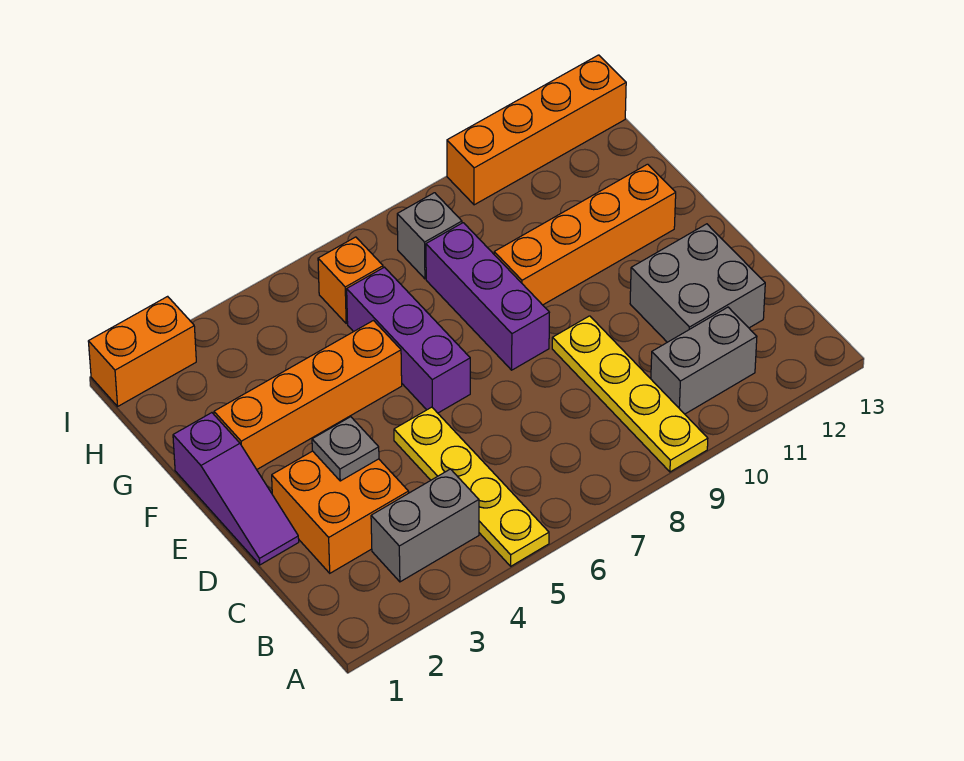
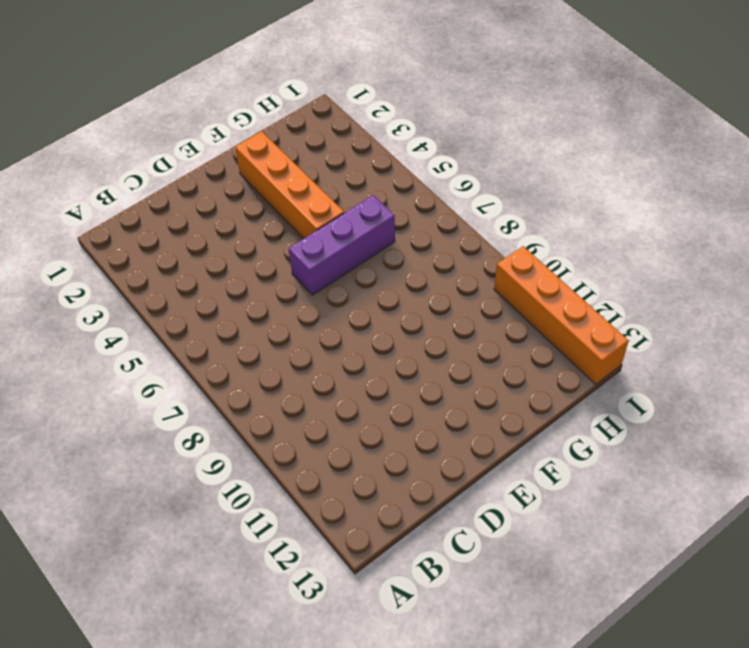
none -> yellow 1x4 plate [394,407,549,566]
none -> yellow 1x4 plate [552,316,708,472]
none -> grey 1x2 brick [371,469,479,582]

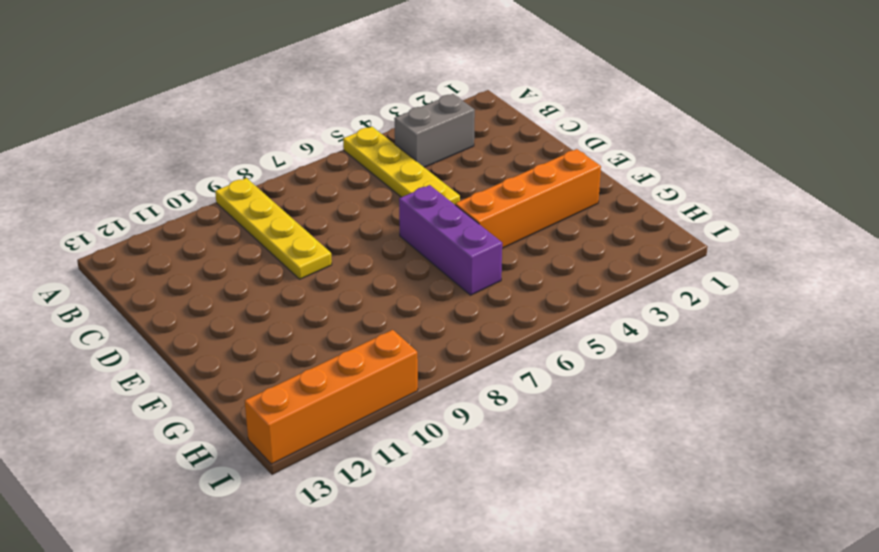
none -> grey 1x2 brick [651,307,757,414]
none -> orange 2x2 brick [272,451,409,573]
none -> grey 2x2 brick [630,224,765,342]

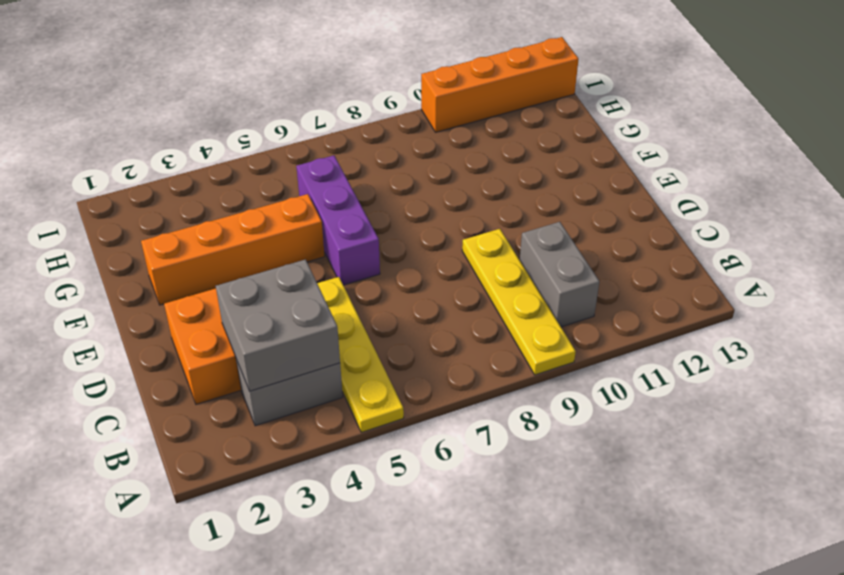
grey 2x2 brick [216,259,340,391] -> grey 2x2 brick moved to [630,224,765,342]
grey 1x2 brick [520,222,599,327] -> grey 1x2 brick turned to [651,307,757,414]
none -> purple 1x3 slope [173,413,299,565]
none -> purple 1x3 brick [426,223,549,370]
none -> orange 1x4 brick [494,164,676,305]

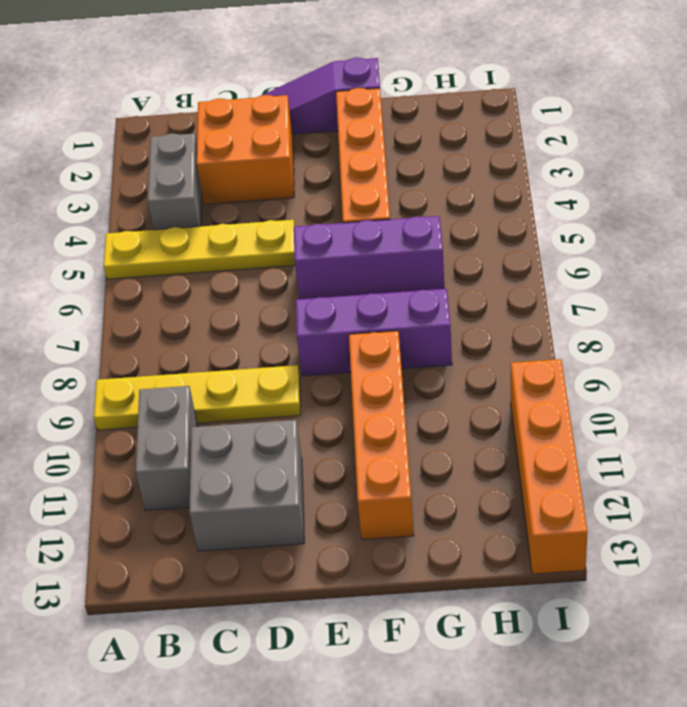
none -> orange 1x1 brick [318,237,383,323]
none -> grey 1x1 brick [397,193,462,279]
none -> orange 1x2 brick [88,296,196,406]

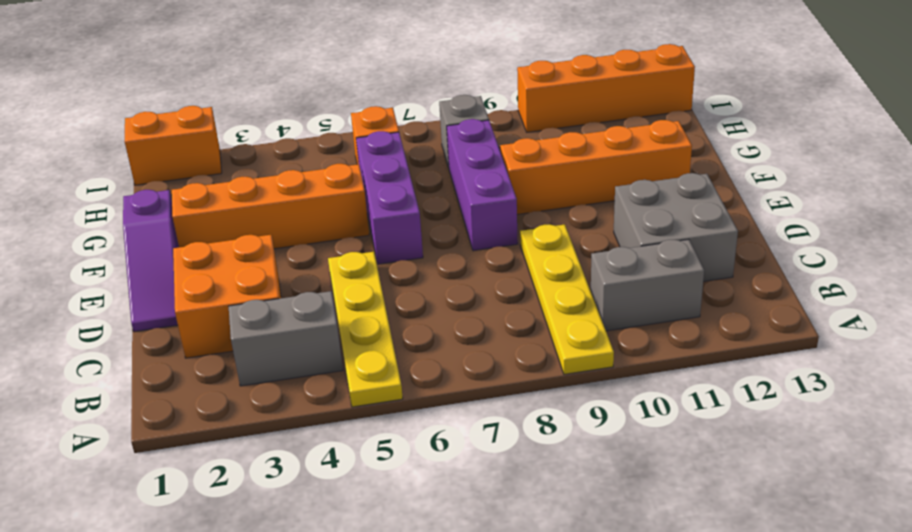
none -> grey 1x1 plate [312,417,379,481]

